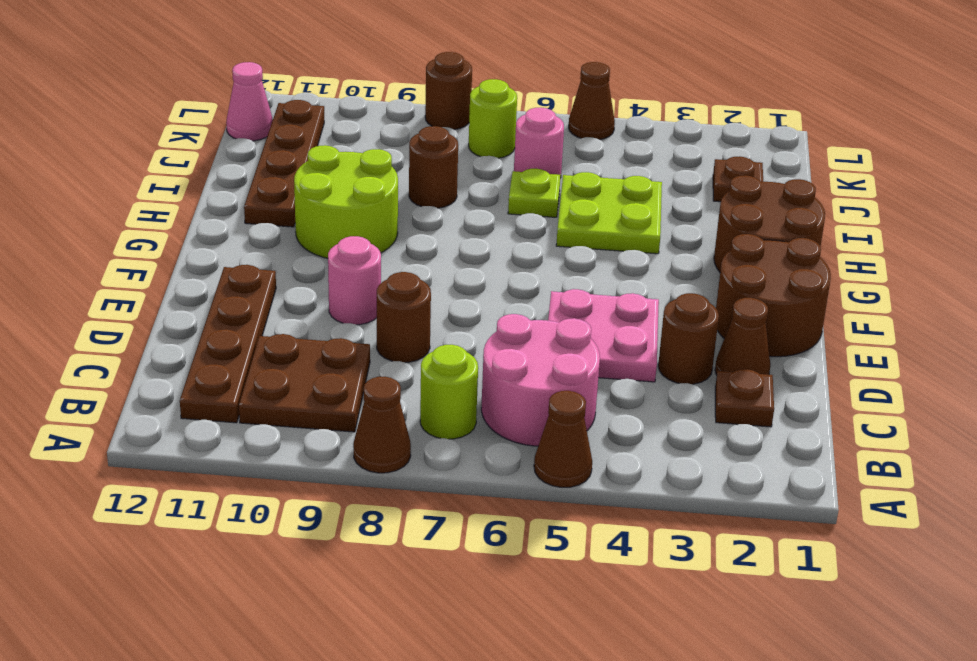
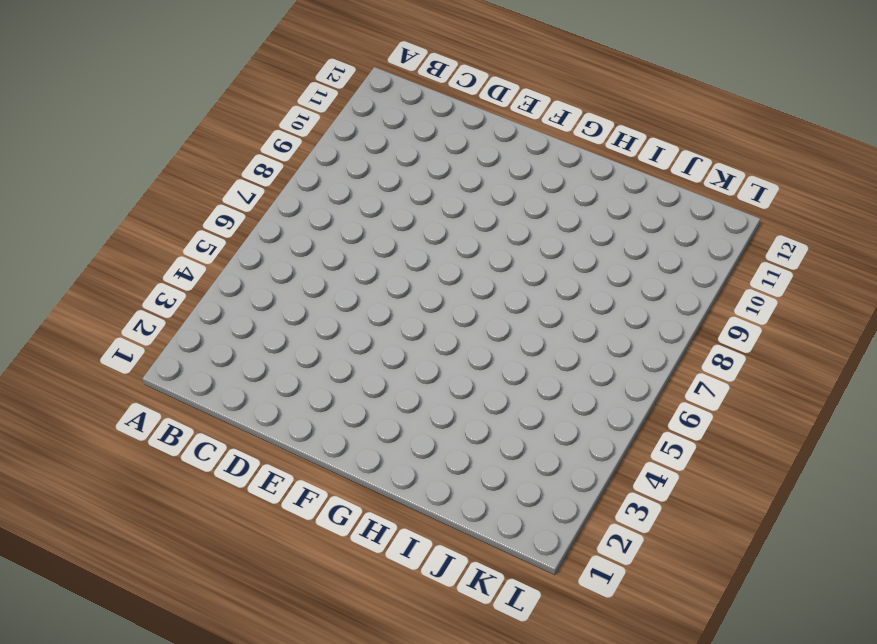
none -> brown 1x1 cone [534,391,592,487]
none -> brown 1x1 cone [353,377,411,473]
none -> pink 2x2 round brick [481,314,600,446]

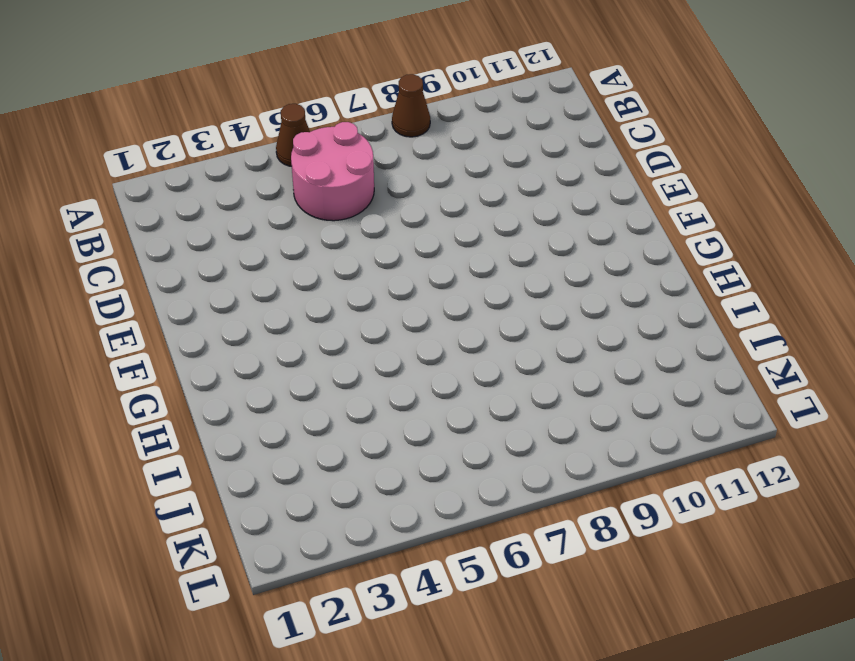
none -> lime 1x1 round brick [420,345,478,439]
none -> brown 2x2 plate [239,334,370,432]
none -> brown 1x4 plate [180,265,276,423]

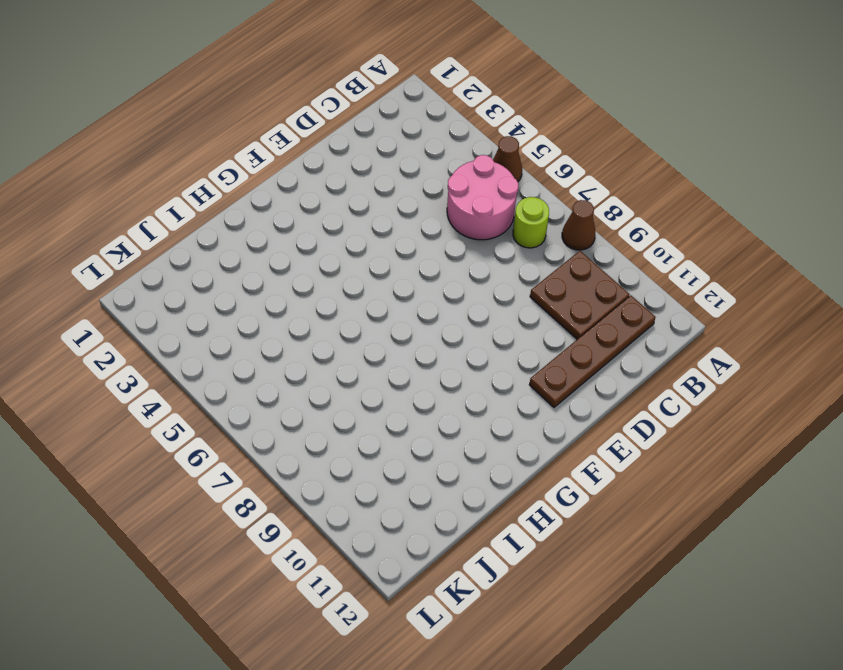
none -> brown 1x1 plate [715,369,774,427]
none -> brown 1x1 cone [715,298,770,375]
none -> brown 1x1 round brick [658,293,719,384]

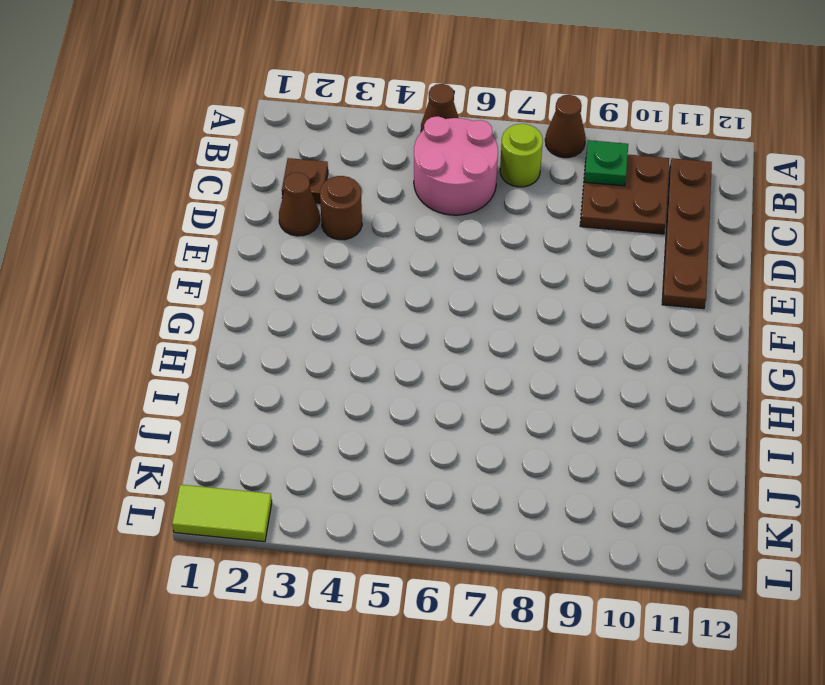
green 1x1 plate [584,140,628,186] -> none
lime 1x2 tile [172,485,272,542] -> none
none -> pink 2x2 plate [548,289,659,382]
none -> brown 1x1 round brick [377,272,431,362]
none -> brown 2x2 round brick [716,234,831,357]

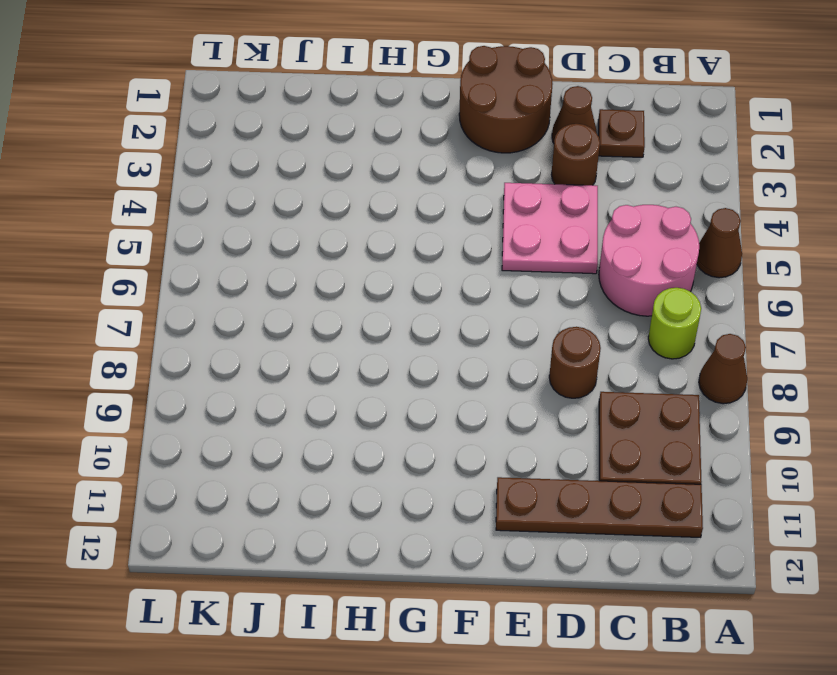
none -> pink 1x1 round brick [328,236,381,325]
none -> brown 2x2 round brick [714,175,825,272]
none -> lime 2x2 round brick [294,145,398,258]

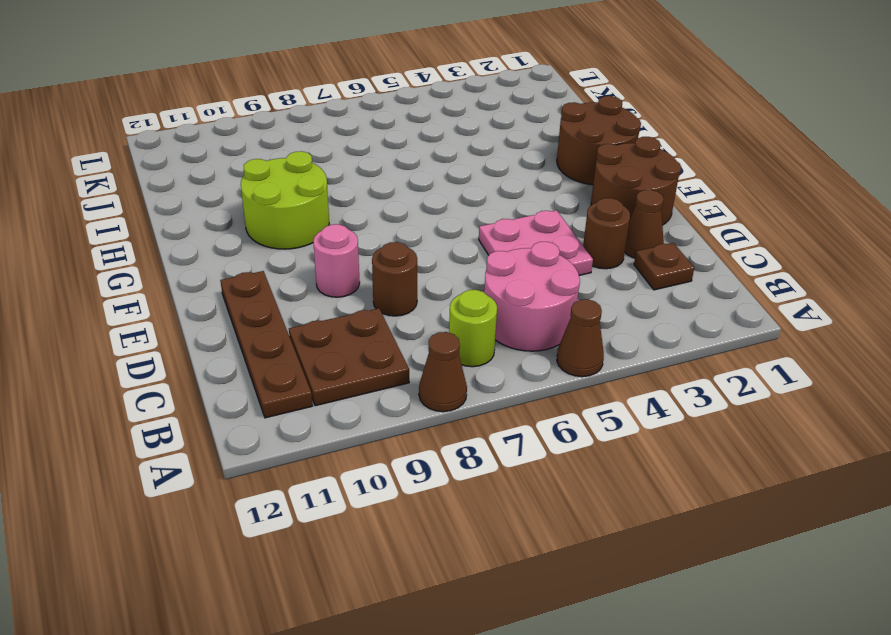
none -> lime 2x2 plate [556,172,662,254]
none -> brown 1x4 plate [244,100,324,227]
none -> lime 1x1 plate [508,169,560,217]

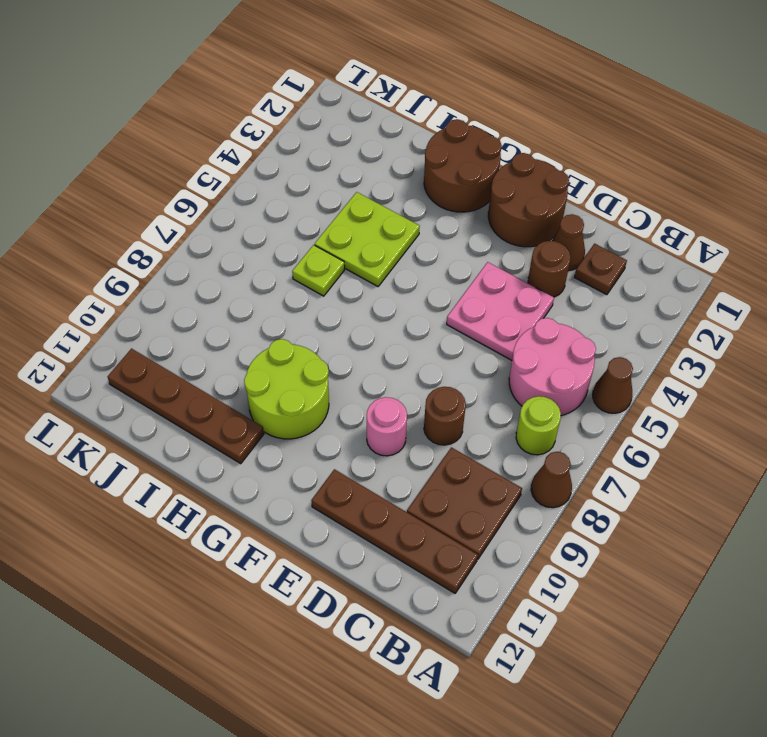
none -> brown 1x1 round brick [409,126,458,208]
none -> brown 1x1 plate [713,157,763,202]
none -> pink 1x1 round brick [514,108,564,178]

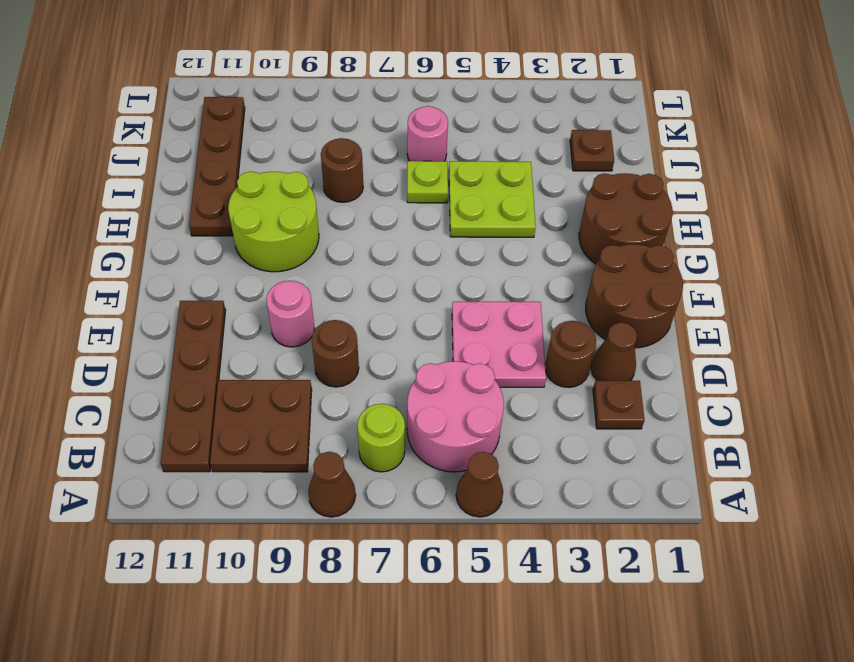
none -> lime 1x1 round brick [469,79,517,158]
none -> pink 1x1 cone [226,62,273,141]
none -> brown 1x1 cone [569,62,615,140]

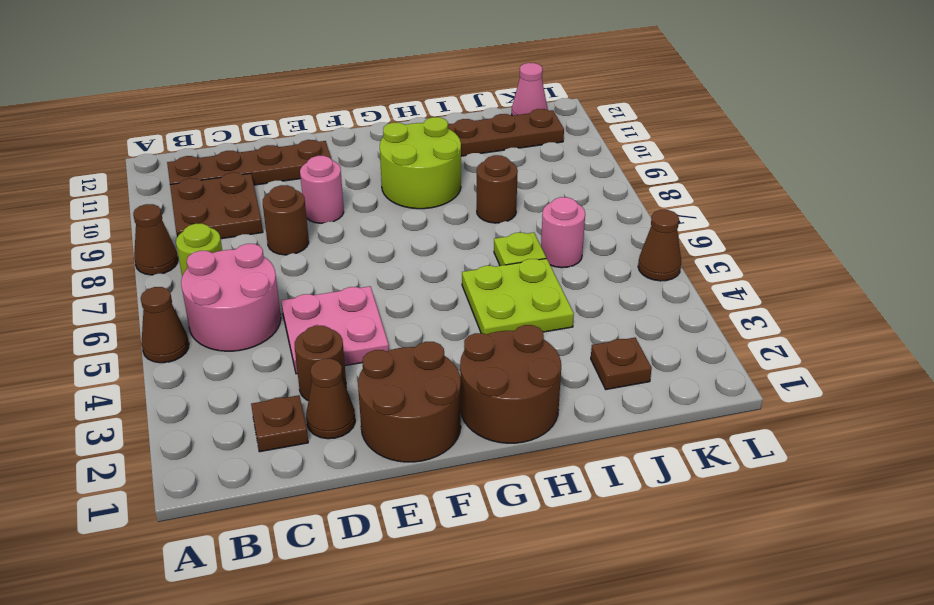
none -> lime 1x1 round brick [469,79,517,158]
none -> brown 1x1 round brick [425,52,472,129]

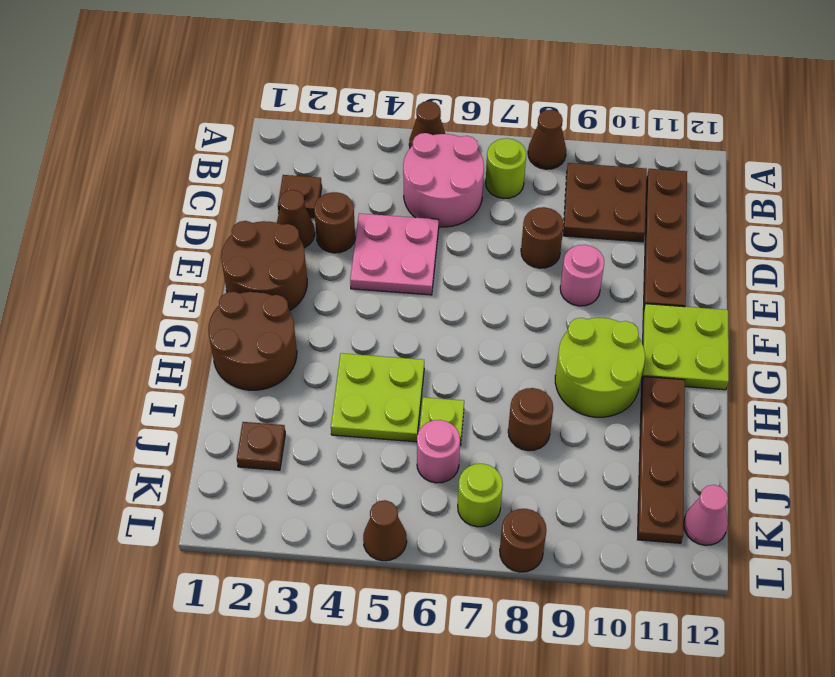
lime 2x2 plate [642,304,729,390] -> none

